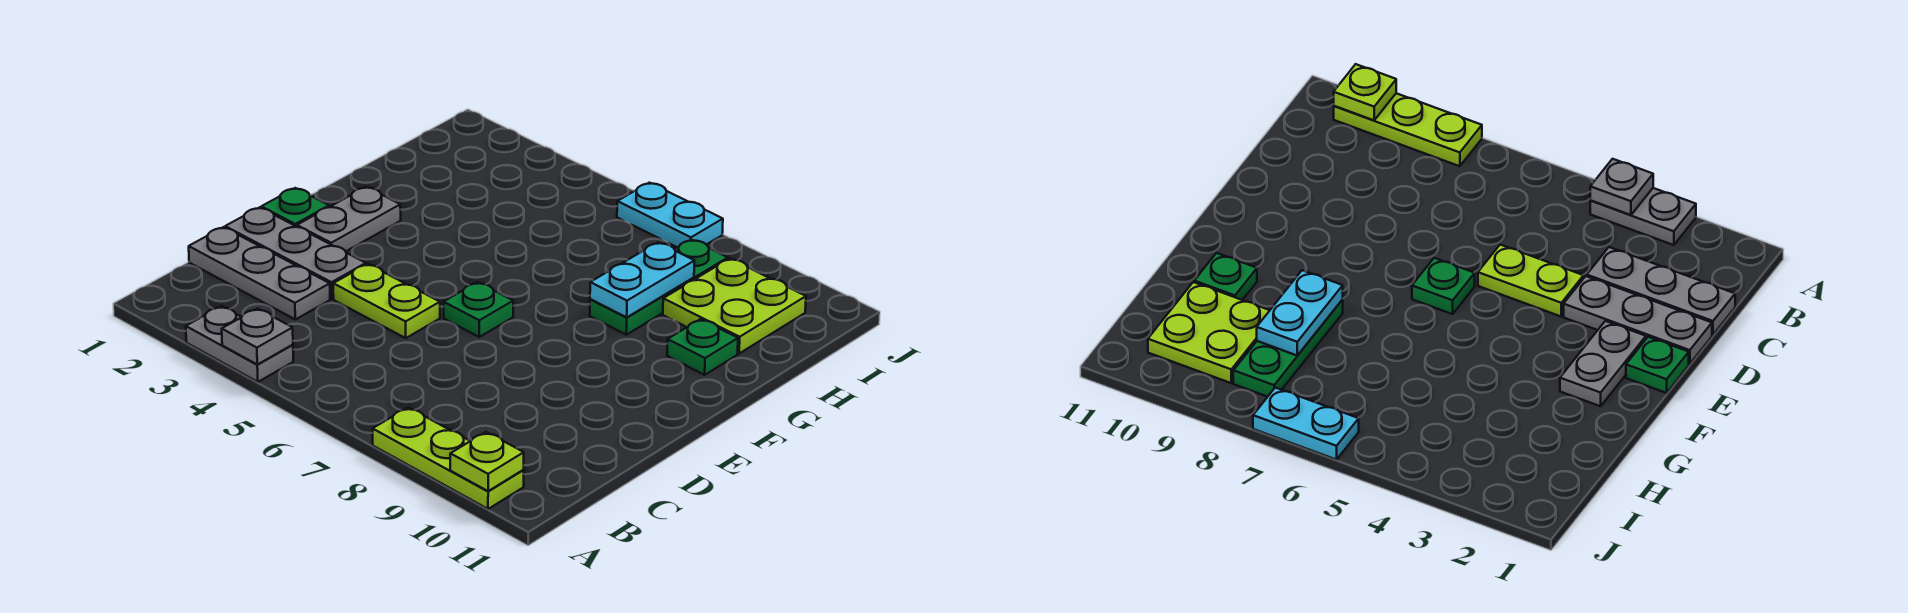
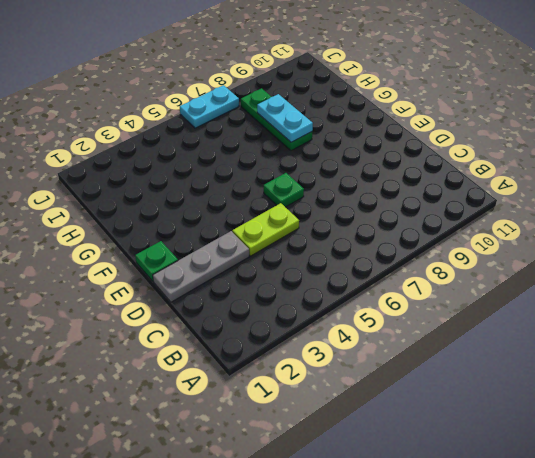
none -> grey 1x2 plate [186,306,293,382]
none -> lime 1x3 plate [373,407,524,509]
none -> grey 1x3 plate [189,227,330,319]

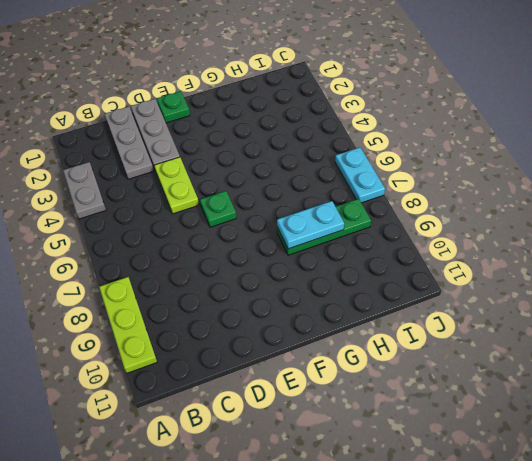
none -> grey 1x2 plate [297,187,401,251]
none -> green 1x1 plate [667,319,738,375]
none -> lime 2x2 plate [663,258,806,353]

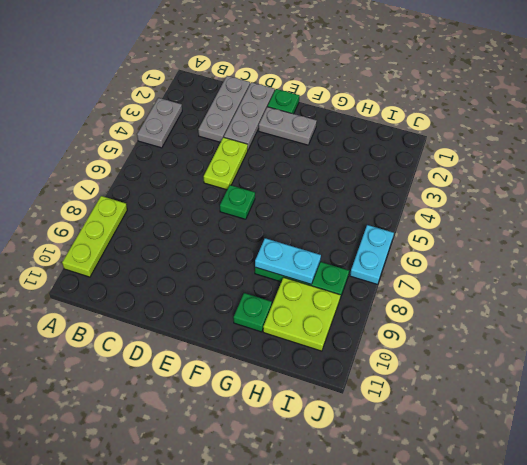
none -> grey 1x1 plate [222,309,293,364]
none -> lime 1x1 plate [450,432,524,491]

